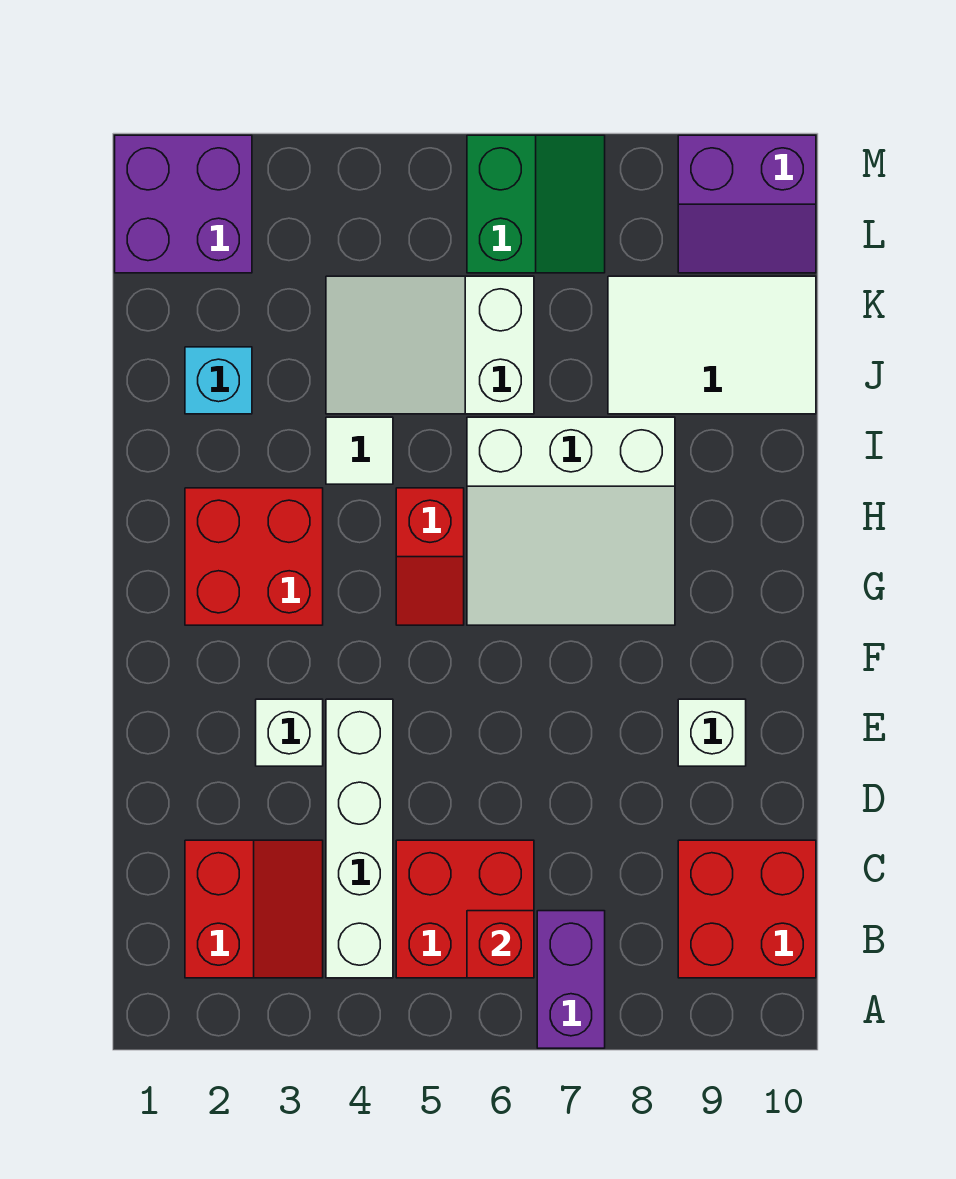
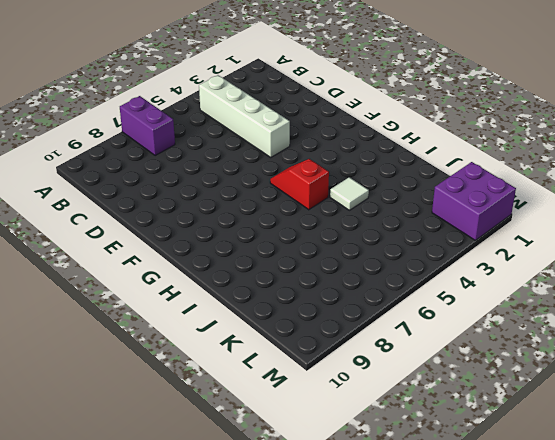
none -> red 2x2 slope [185,840,323,978]
none -> red 2x2 brick [396,840,534,978]
none -> red 2x2 brick [678,840,816,978]

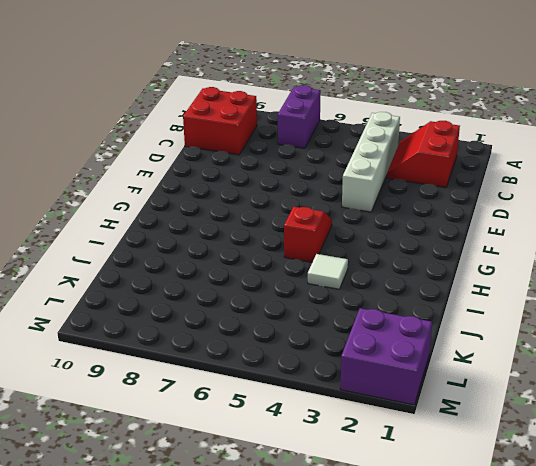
none -> red 2x2 brick [396,840,534,978]
none -> white 1x1 brick [256,699,323,766]
none -> white 1x1 brick [678,699,746,766]

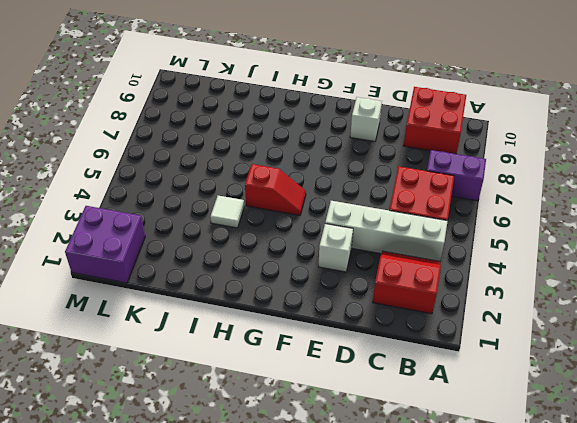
none -> red 2x2 brick [185,488,323,625]
none -> white 3x3 slope [467,417,675,625]
none -> cyan 1x1 brick [185,347,252,414]

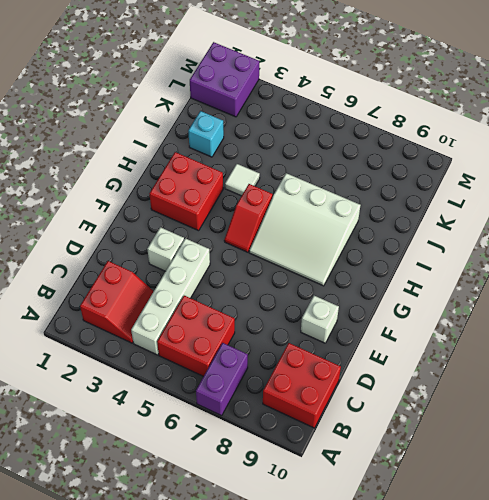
none -> white 2x3 slope [326,276,534,414]
none -> white 2x3 tile [608,276,816,414]
none -> green 2x2 slope [467,135,605,273]

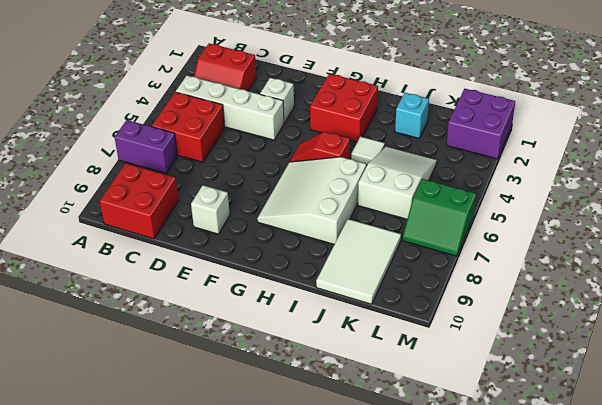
none -> purple 2x2 slope [678,135,816,273]
none -> red 1x1 brick [467,911,534,978]

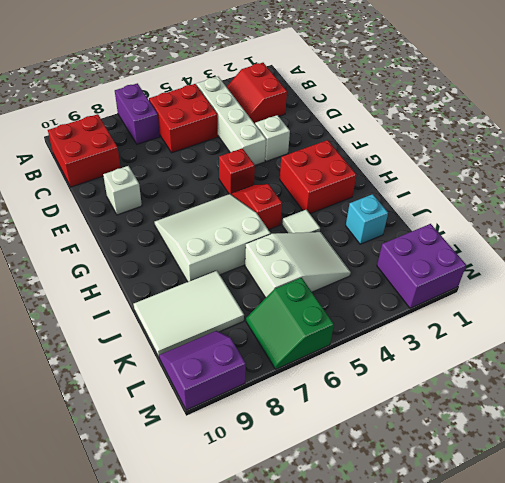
red 1x1 brick [219,148,255,194] -> red 1x1 brick moved to [467,911,534,978]

